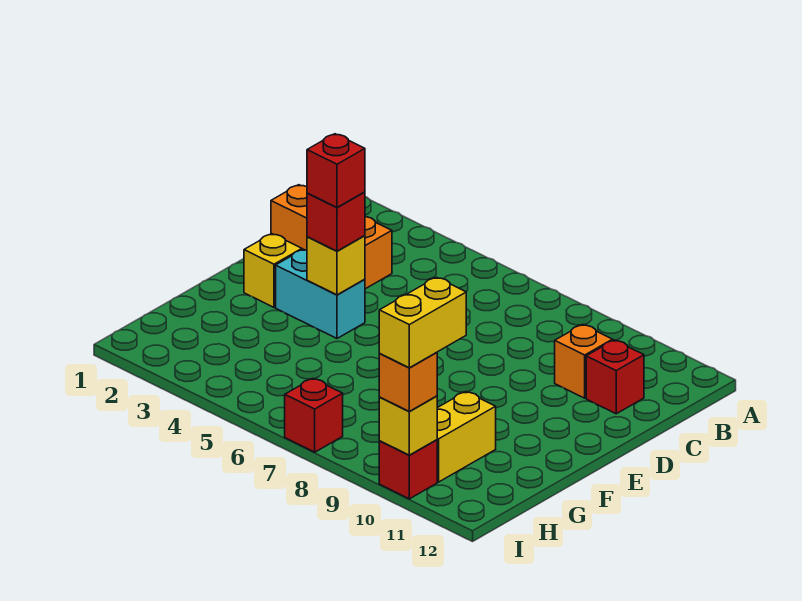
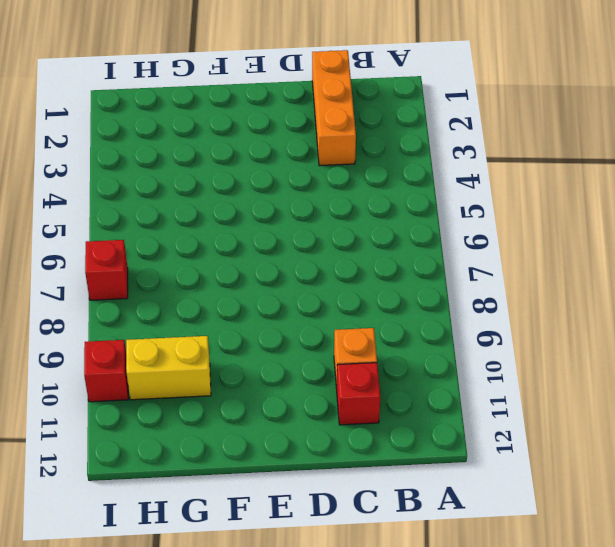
none -> yellow 1x1 brick [244,234,302,307]
none -> cyan 1x2 brick [276,249,365,338]
none -> yellow 1x1 brick [307,236,365,295]

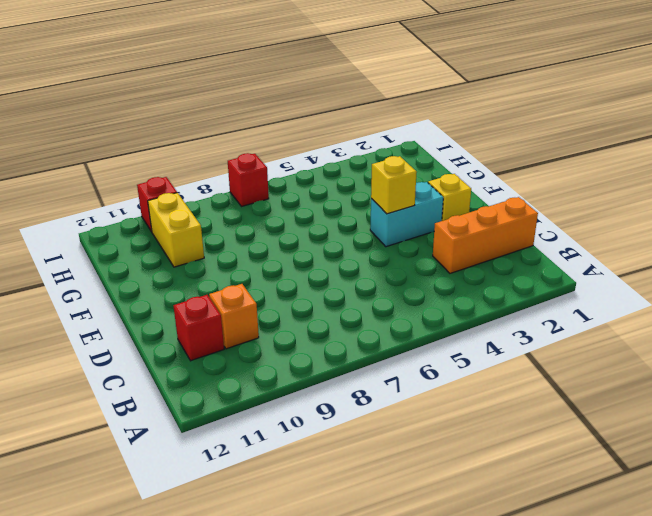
none -> yellow 1x1 brick [379,396,437,455]
none -> red 1x1 brick [307,192,365,251]
none -> orange 1x1 brick [379,352,437,411]

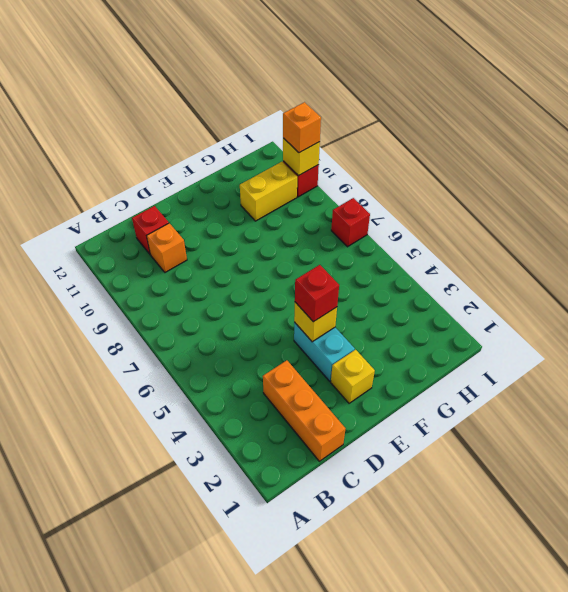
none -> red 1x1 brick [307,134,365,208]
none -> yellow 1x2 brick [379,277,466,368]

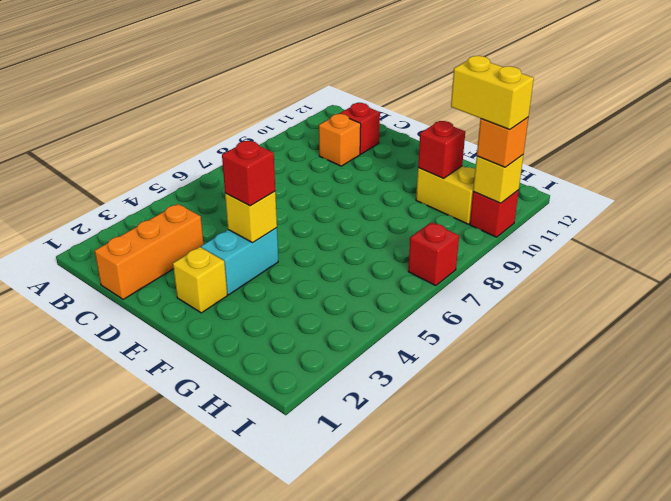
red 1x1 brick [418,121,465,178] -> red 1x1 brick moved to [307,134,365,208]

